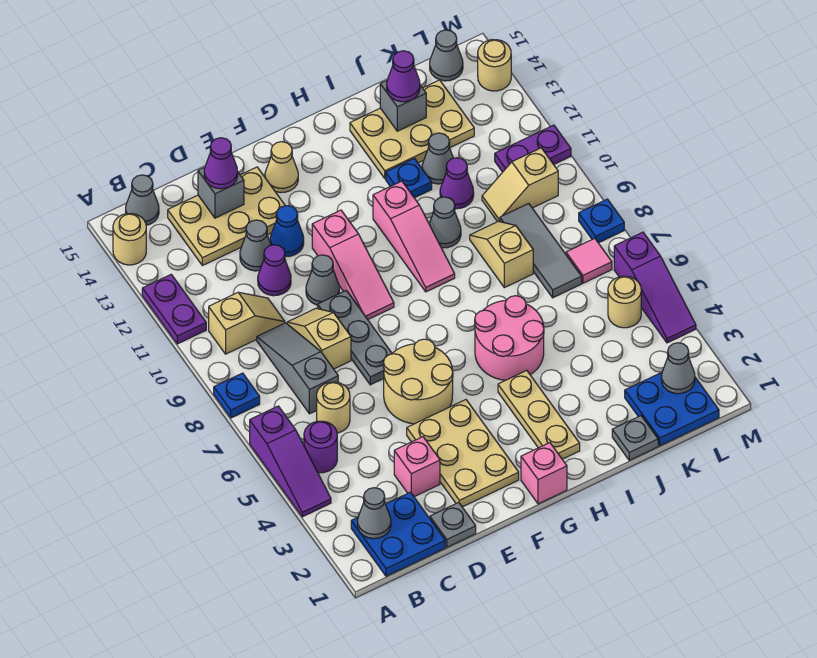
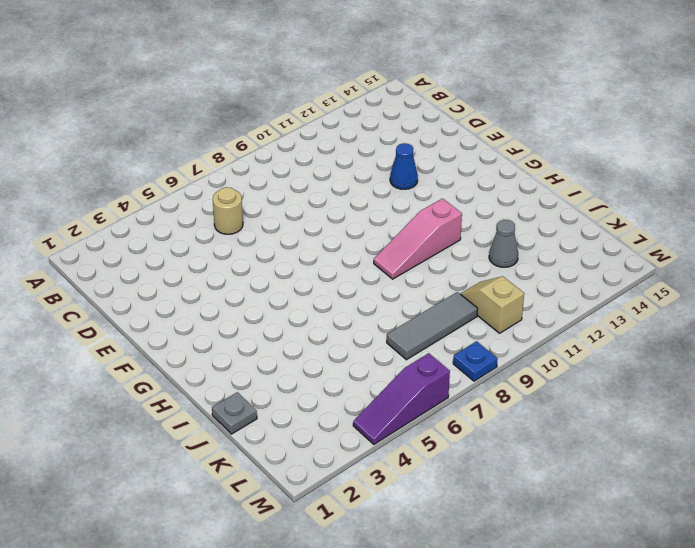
none -> purple 1x3 slope [250,406,331,517]
none -> blue 1x1 plate [214,373,260,418]
none -> purple 1x2 plate [142,274,206,344]
none -> tan 1x1 round brick [113,213,146,265]

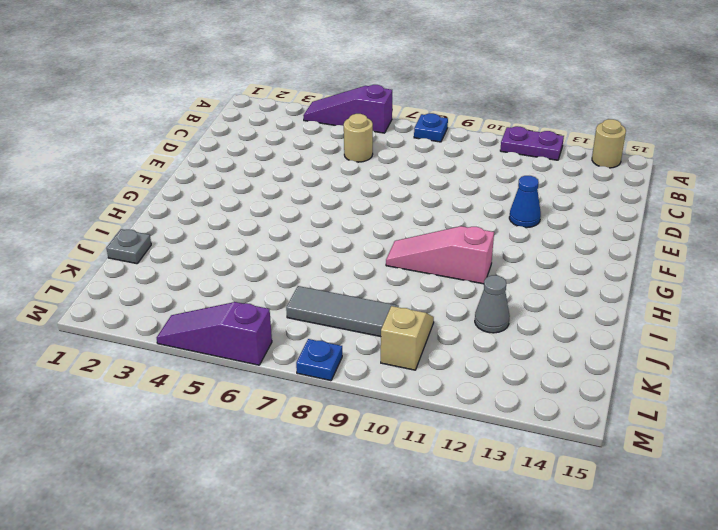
none -> blue 2x2 plate [351,492,445,576]
none -> purple 1x1 round brick [304,421,337,473]
none -> tan 1x2 slope [209,292,285,354]
none -> grey 1x1 cone [126,175,159,225]

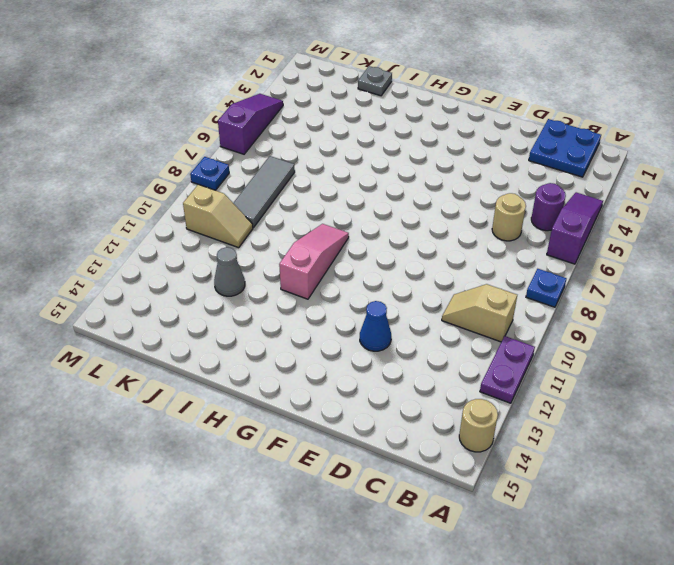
none -> grey 1x1 cone [126,175,159,225]
none -> grey 1x3 slope [257,323,338,414]
none -> tan 2x3 plate [168,167,285,266]
none -> grey 1x1 plate [430,502,476,547]

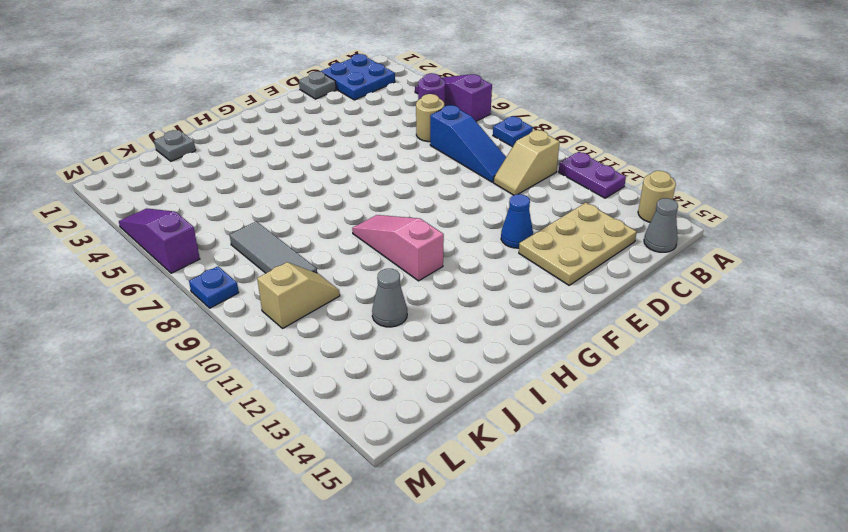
blue 1x3 slope [430,105,506,182] -> grey 1x3 slope [257,323,338,414]
none -> pink 1x1 brick [394,437,440,497]
none -> tan 1x2 slope [287,308,351,369]
none -> purple 1x1 cone [258,245,291,296]
none -> grey 1x1 cone [240,220,271,271]

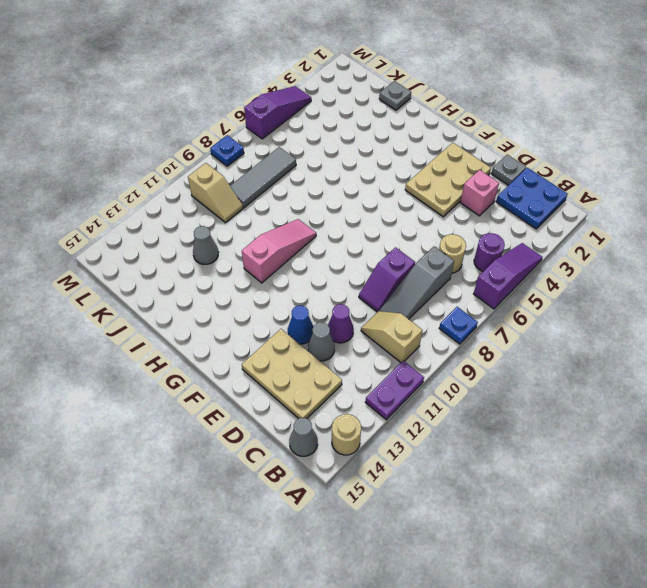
purple 1x2 slope [359,247,415,312] -> tan 1x2 slope [287,308,351,369]
none -> tan 2x2 round brick [383,339,453,424]
none -> grey 1x3 plate [318,290,392,385]
none -> grey 1x1 cone [306,255,339,305]
none -> pink 1x3 slope [312,210,394,319]

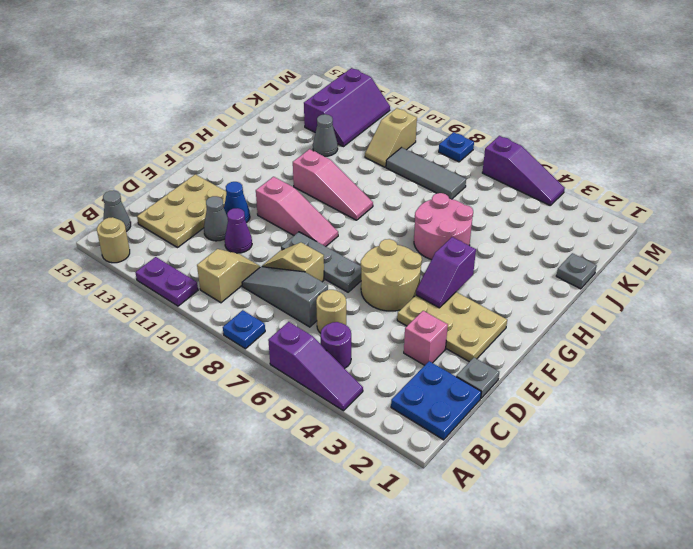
purple 1x2 slope [416,237,476,308] -> none
purple 2x3 slope [304,68,390,147] -> tan 2x3 plate [350,80,474,178]
none -> grey 1x1 cone [306,255,339,305]
none -> tan 1x1 cone [265,142,298,193]
none -> pink 1x1 brick [521,443,567,504]
none -> tan 1x3 plate [498,370,580,459]

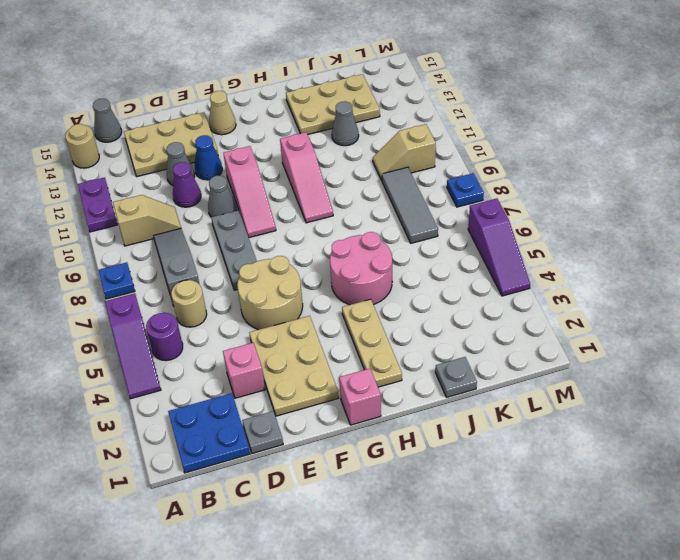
none -> tan 1x2 slope [287,308,351,369]
none -> grey 1x1 cone [429,197,461,248]
none -> blue 1x1 plate [386,158,432,198]
none -> tan 1x2 slope [470,221,533,288]

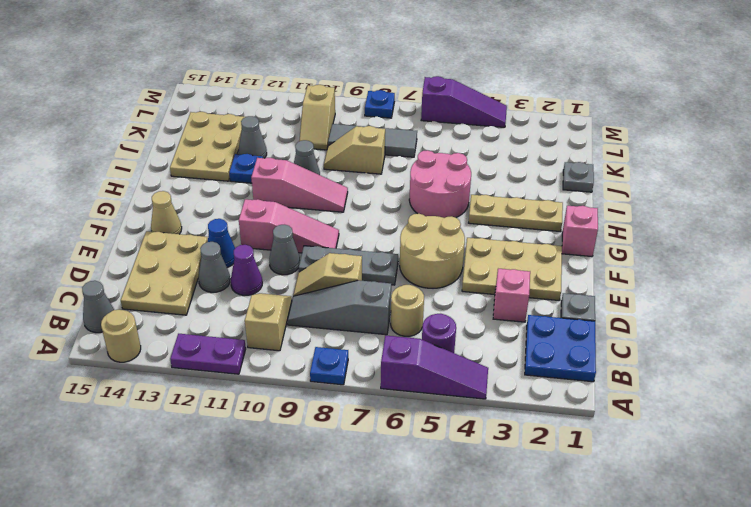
none -> purple 1x1 cone [440,158,474,209]
none -> blue 2x2 plate [625,372,719,446]
none -> tan 1x1 round brick [608,276,641,328]
none -> pink 1x1 tile [566,238,612,283]

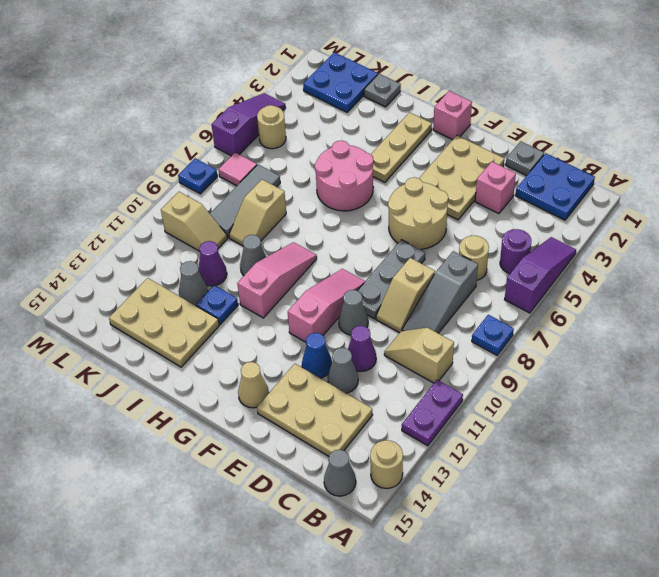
none -> purple 1x2 plate [495,125,571,172]
none -> grey 1x1 cone [430,30,463,81]
none -> tan 1x1 round brick [478,40,511,91]
none -> grey 1x1 cone [358,488,391,539]

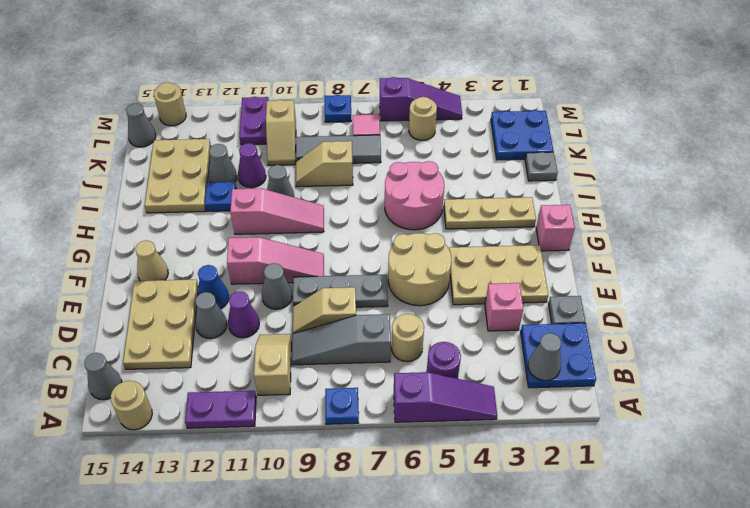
none -> grey 1x1 brick [198,167,244,218]
none -> grey 1x1 brick [380,81,426,131]
none -> grey 1x1 cone [661,343,695,394]
none -> purple 1x1 cone [204,138,238,189]

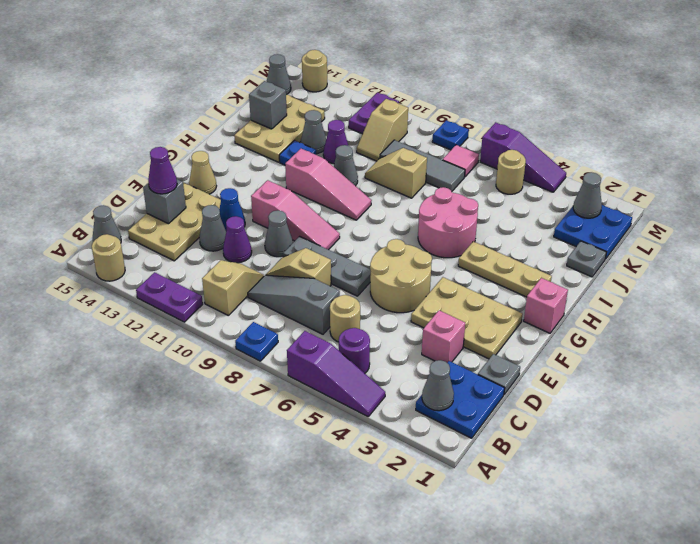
none -> purple 1x1 cone [387,51,420,102]

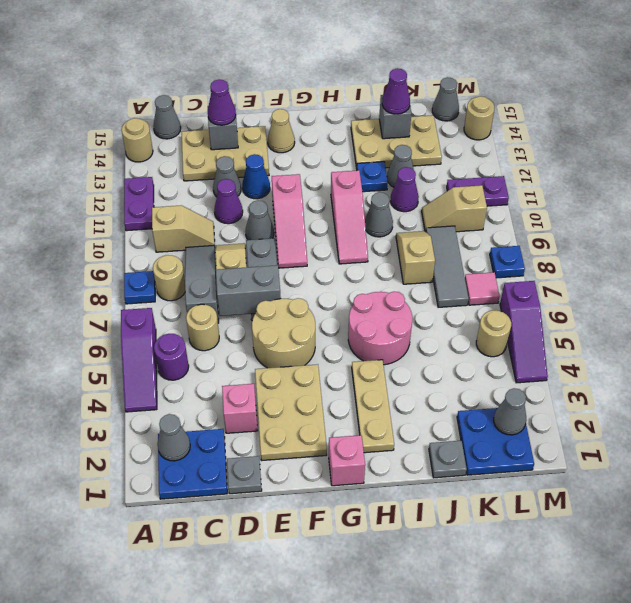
tan 1x1 round brick [153,255,185,301] -> none
grey 1x2 brick [216,265,281,316] -> none

